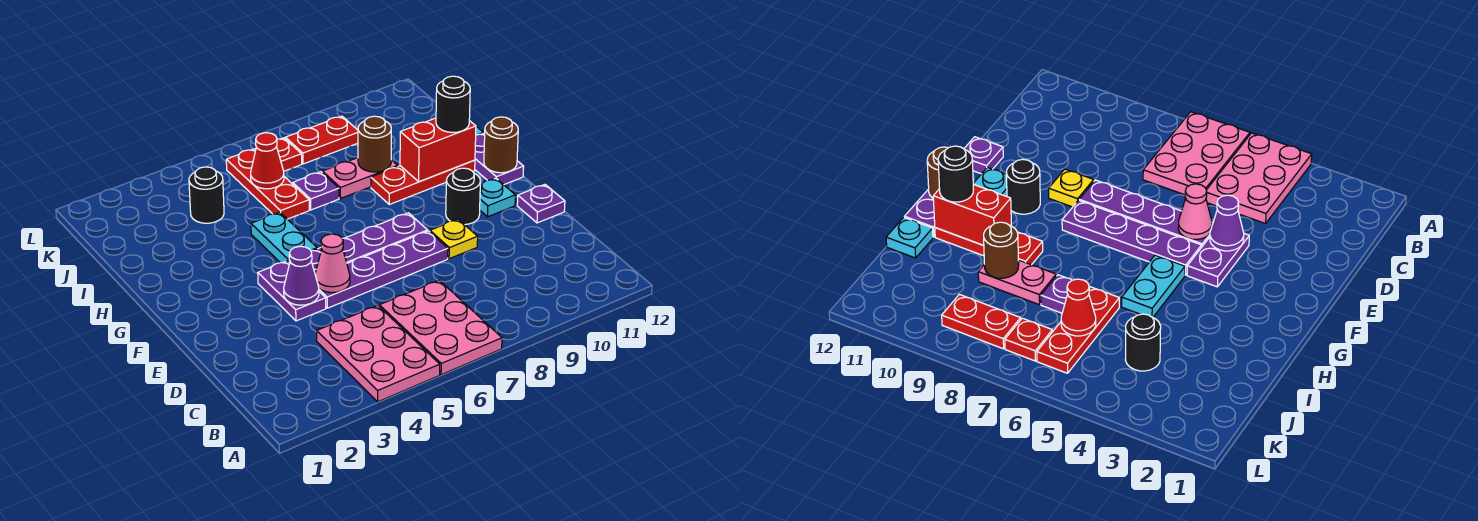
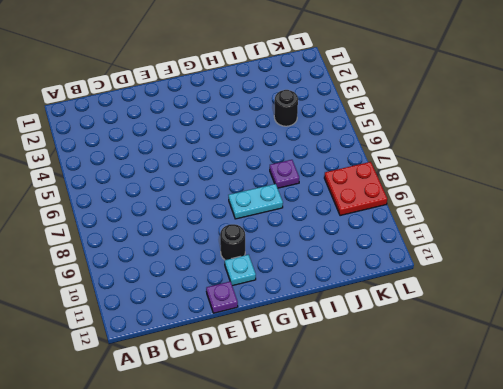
cyan 1x2 plate [228,184,283,219] -> cyan 1x2 plate moved to [251,212,317,263]
red 2x2 plate [324,162,387,216] -> red 1x2 plate [285,116,358,164]
none -> pink 2x3 plate [317,305,440,402]
none -> pink 2x3 plate [379,280,502,375]
none -> purple 1x2 plate [258,261,326,321]

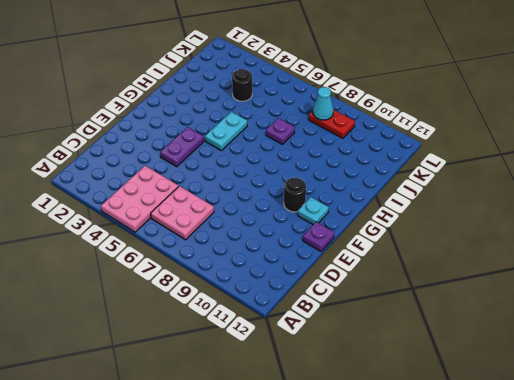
pink 2x2 plate [151,186,214,240] -> pink 2x3 plate [379,280,502,375]
cyan 1x1 cone [313,87,333,120] -> none
none -> purple 1x4 plate [319,231,448,308]
none -> yellow 1x1 plate [430,219,478,259]
none -> purple 1x4 plate [289,213,428,273]

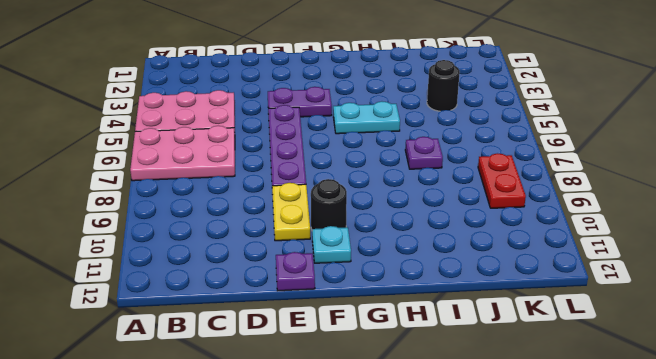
yellow 1x2 plate [272,183,310,241] -> yellow 1x1 plate [430,219,478,259]
none -> purple 1x4 plate [289,213,428,273]
none -> purple 1x2 plate [475,133,524,185]
none -> red 1x3 plate [371,160,475,204]

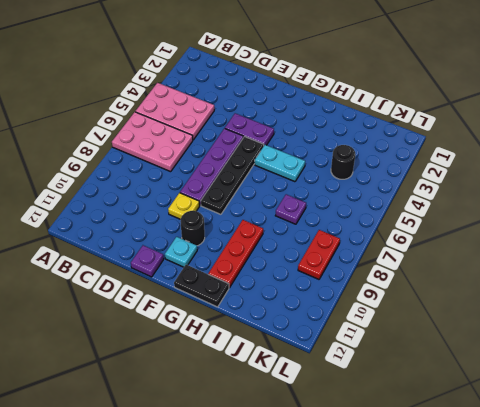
black 1x4 plate [201,137,264,214] -> purple 1x4 plate [289,213,428,273]
black 1x2 plate [174,265,229,307] -> purple 1x2 plate [475,133,524,185]
none -> red 1x3 plate [226,149,309,219]
none -> pink 1x2 plate [322,158,398,198]
none -> cyan 1x1 plate [886,217,933,258]

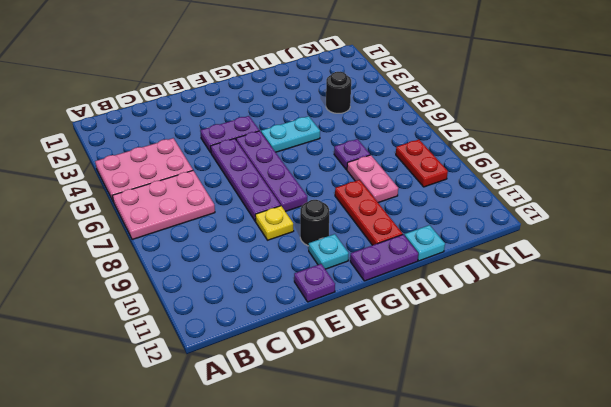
none -> red 1x3 plate [226,149,309,219]
none -> red 1x1 plate [277,138,302,171]
none -> purple 1x1 cone [284,246,319,305]

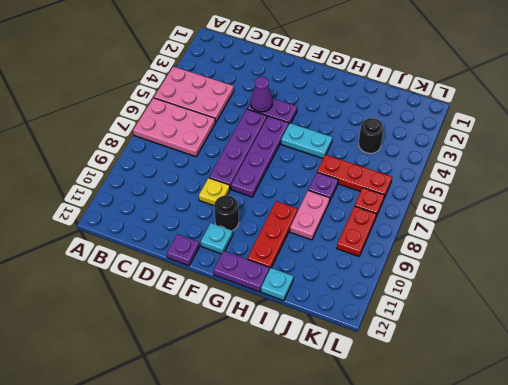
none -> pink 1x1 cone [315,234,350,293]
none -> brown 1x1 round brick [484,117,518,173]
none -> red 1x2 brick [400,118,476,182]

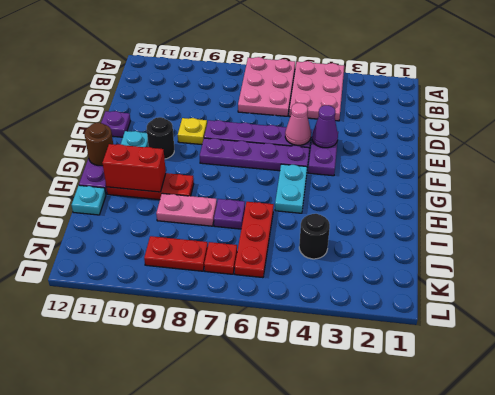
none -> brown 1x1 round brick [358,116,391,172]
none -> red 1x1 cone [251,133,284,189]
none -> black 1x1 round brick [436,76,470,132]

